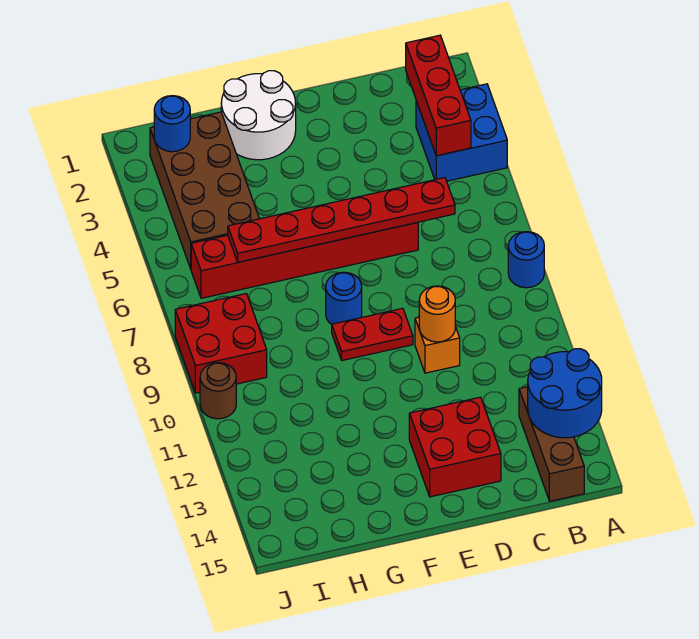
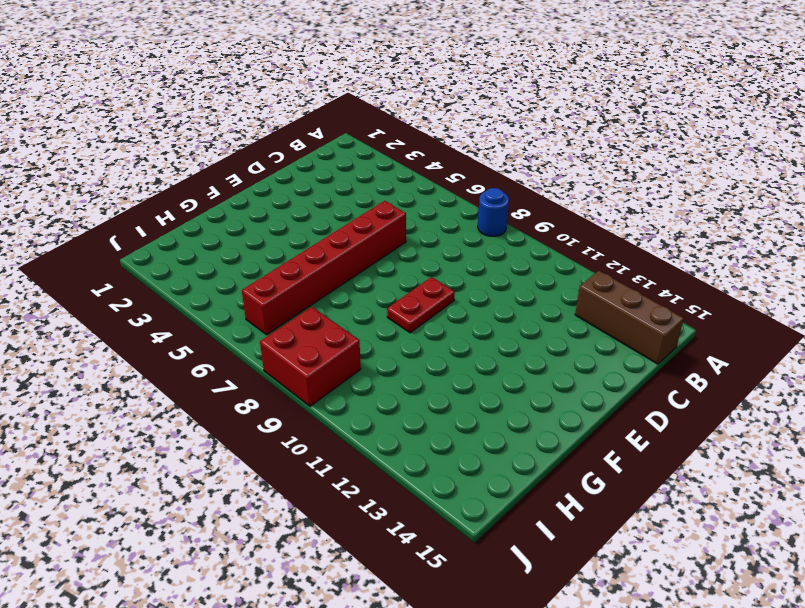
none -> blue 2x2 brick [416,84,507,181]
none -> orange 1x1 brick [415,317,460,373]
none -> red 2x2 brick [409,397,501,497]

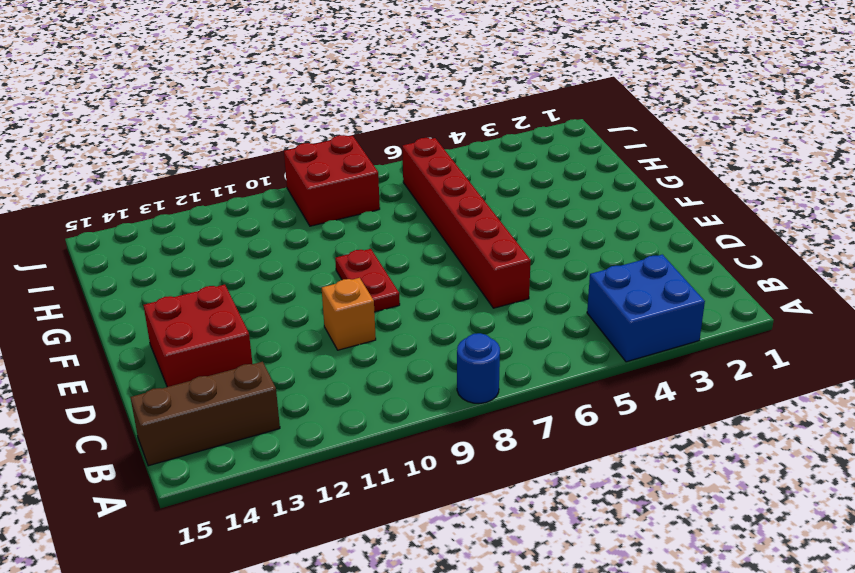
none -> white 2x2 round brick [221,71,296,160]
none -> blue 1x1 round brick [326,272,362,325]
none -> brown 2x4 brick [150,112,259,269]

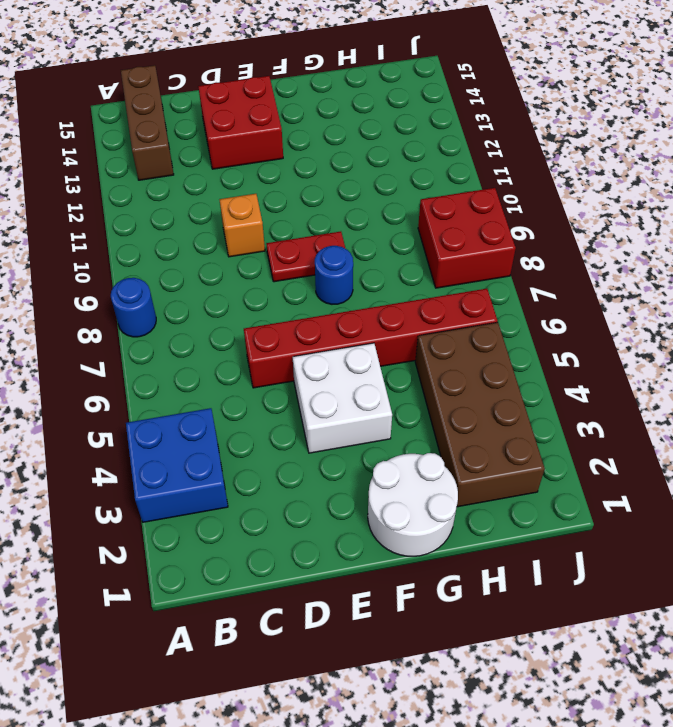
white 2x2 brick [293,343,392,453] -> none
none -> brown 1x1 round brick [200,363,236,419]
none -> blue 2x2 round brick [528,349,602,438]
none -> red 1x3 brick [406,35,471,156]

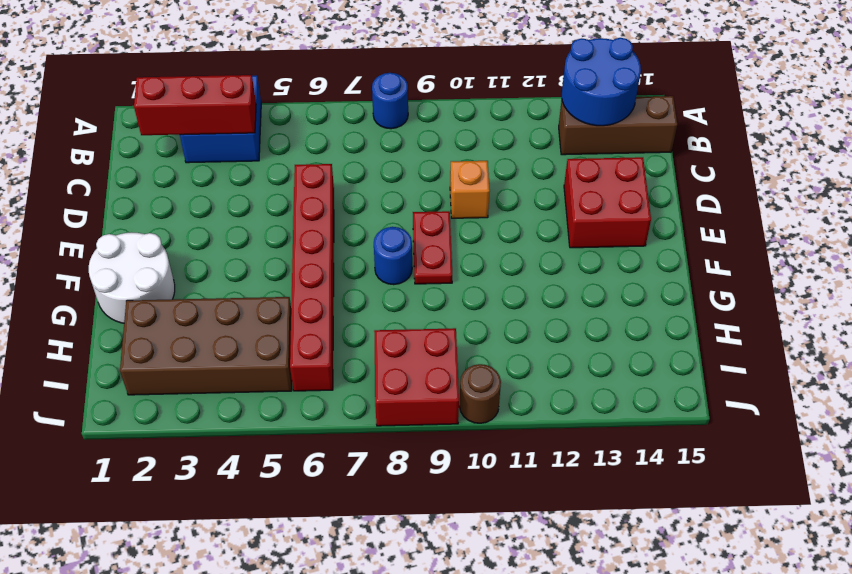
none -> red 1x6 plate [228,178,455,262]
none -> orange 1x1 round brick [419,286,455,342]
none -> blue 1x1 round brick [154,96,190,152]

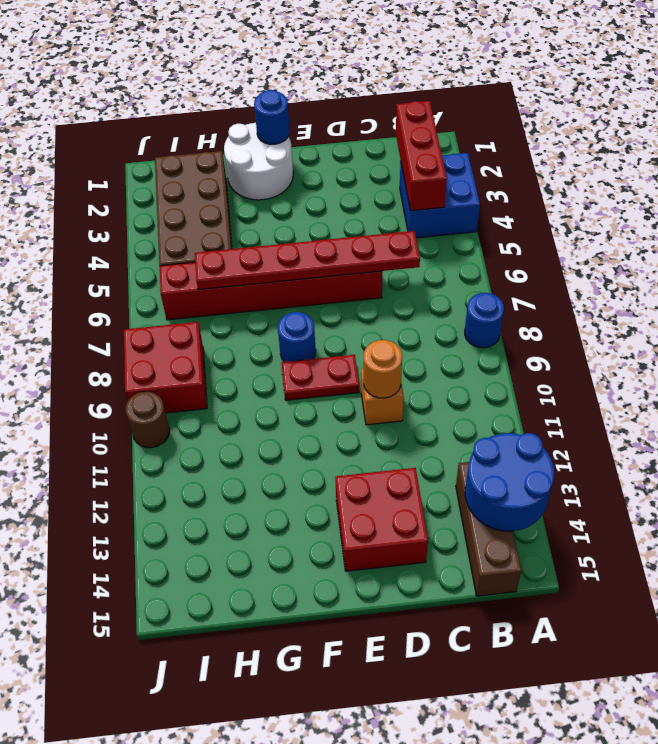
blue 1x1 round brick [254,90,290,144] -> blue 1x1 round brick moved to [154,96,190,152]

